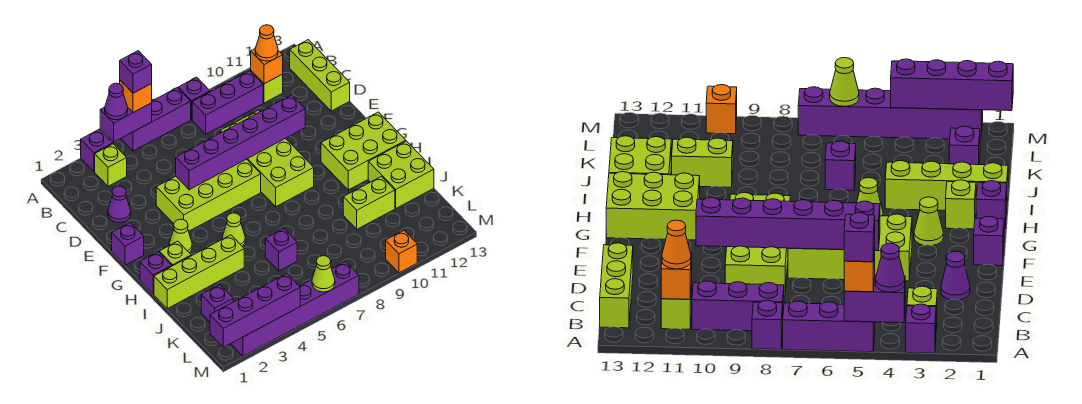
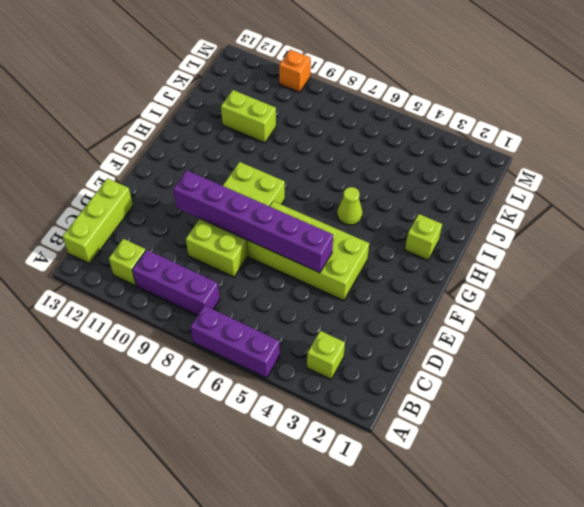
none -> purple 1x1 brick [81,129,113,172]
none -> purple 1x1 brick [178,77,210,120]
none -> purple 1x1 cone [108,186,131,223]
none -> purple 1x1 brick [112,223,144,265]

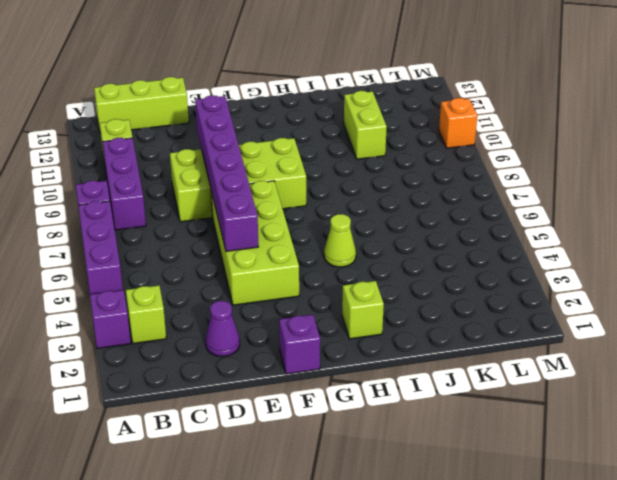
none -> lime 1x1 cone [169,219,192,253]
none -> lime 2x3 brick [321,112,406,190]
none -> purple 1x1 brick [140,252,172,294]
none -> lime 1x4 brick [154,235,244,309]

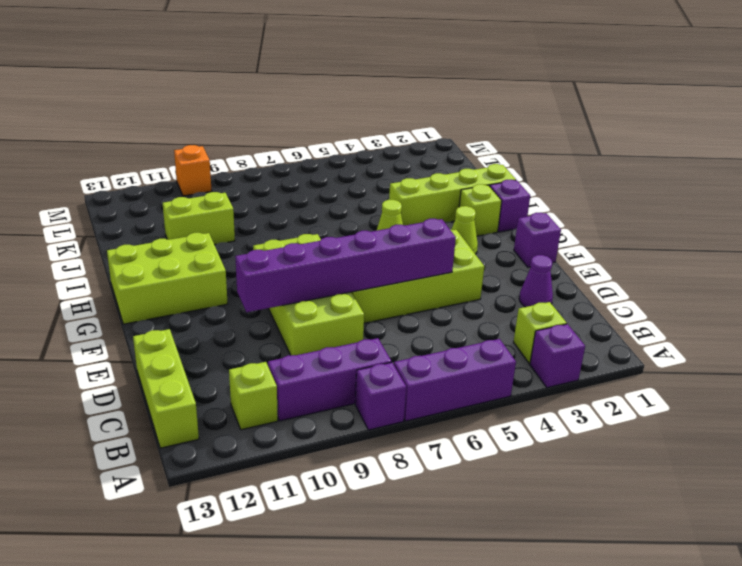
none -> lime 2x2 brick [368,141,434,208]
none -> purple 1x1 brick [265,229,297,271]
none -> purple 1x1 brick [201,285,233,322]
none -> purple 1x6 brick [231,262,359,356]

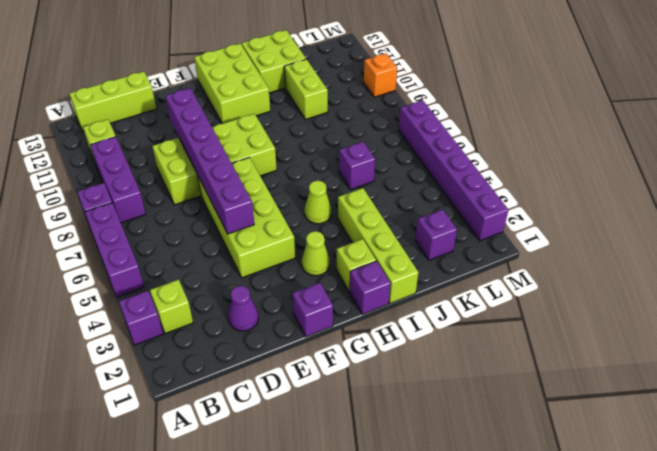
none -> purple 1x2 brick [100,103,152,142]
none -> orange 1x1 brick [251,49,283,84]
none -> purple 1x4 brick [210,274,300,347]
none -> lime 1x1 cone [312,256,335,292]

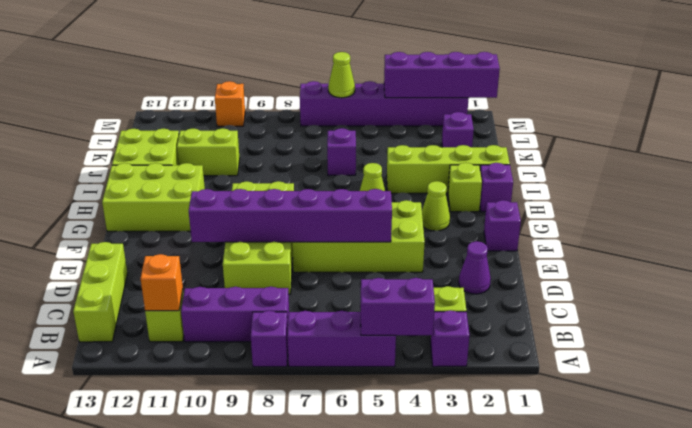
none -> purple 1x1 cone [105,83,128,120]
none -> orange 1x1 brick [120,80,152,112]
none -> orange 1x1 cone [255,25,278,61]
none -> purple 1x1 brick [120,51,152,93]

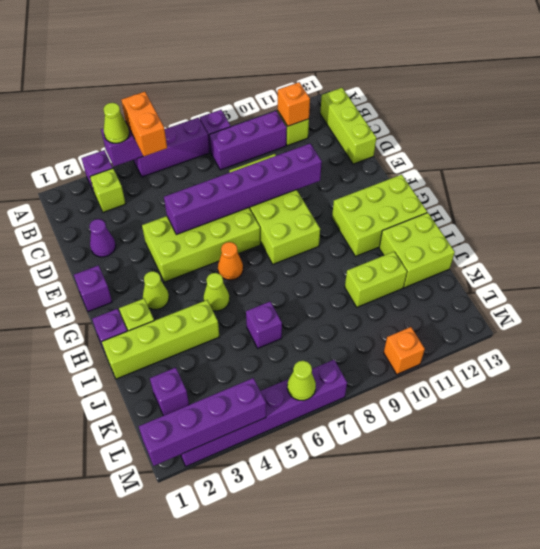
lime 1x1 cone [104,103,129,143] -> purple 1x1 cone [105,83,128,120]
orange 1x2 brick [122,92,167,156] -> orange 1x1 brick [120,80,152,112]
orange 1x1 cone [218,242,243,280] -> orange 1x1 cone moved to [255,25,278,61]
none -> purple 1x1 brick [120,51,152,93]

